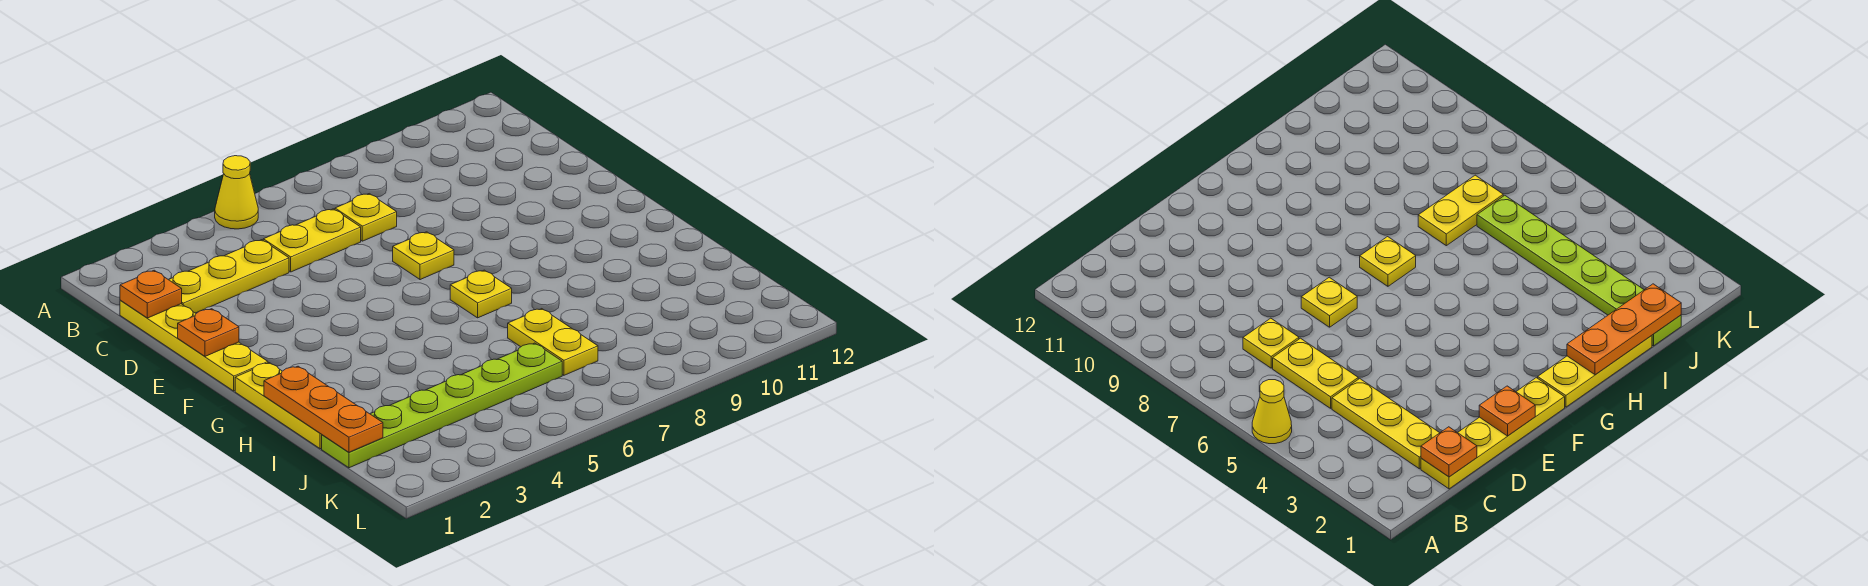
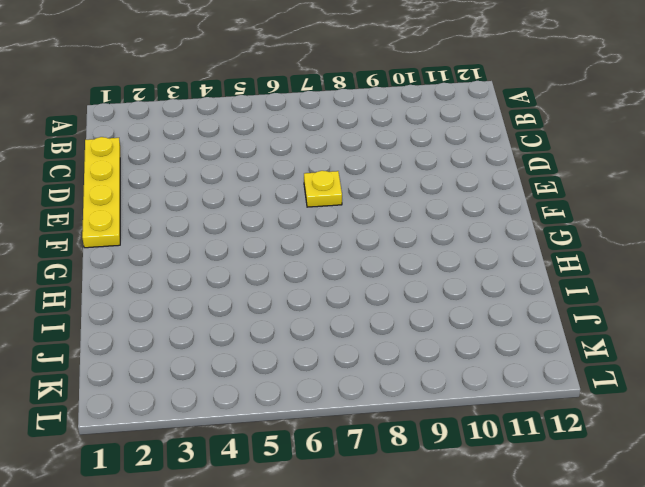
none -> yellow 1x1 cone [215,156,258,229]
none -> yellow 1x3 plate [169,240,289,313]
none -> yellow 1x2 plate [263,209,361,272]

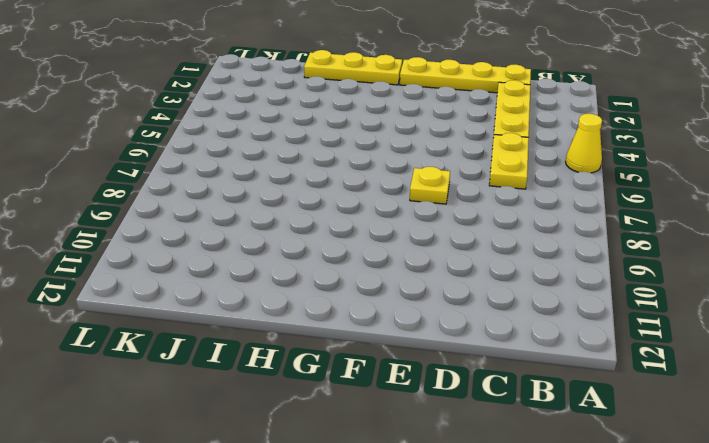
none -> yellow 1x1 plate [335,194,397,241]
none -> yellow 1x1 plate [450,270,512,318]
none -> yellow 1x2 plate [508,309,598,375]

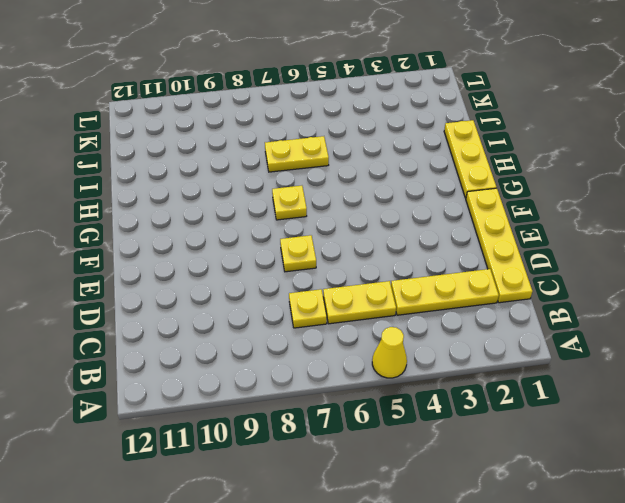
yellow 1x2 plate [265,136,329,172] -> yellow 1x2 plate turned to [508,309,598,375]
none -> lime 1x6 plate [322,343,562,468]
none -> orange 1x1 plate [120,270,182,318]
none -> orange 1x1 plate [178,309,239,356]

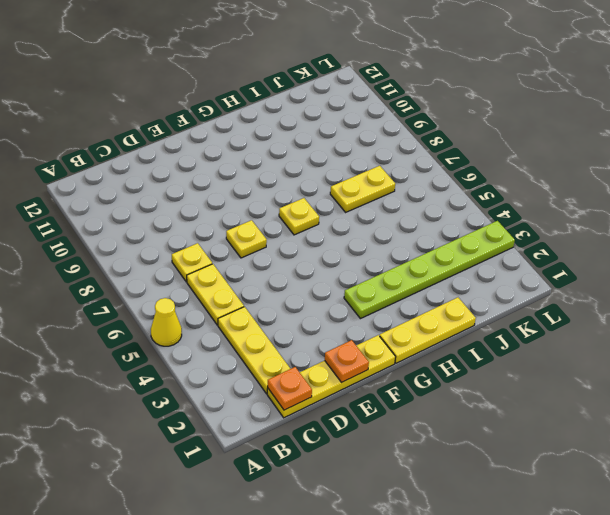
lime 1x6 plate [344,221,515,319] -> lime 1x6 plate turned to [322,343,562,468]
none -> orange 1x3 plate [264,366,383,452]

